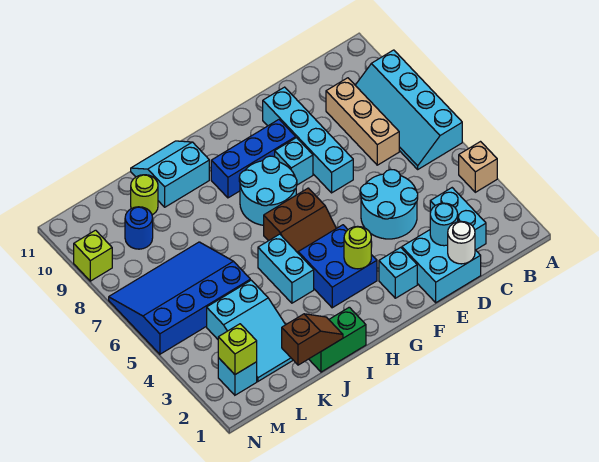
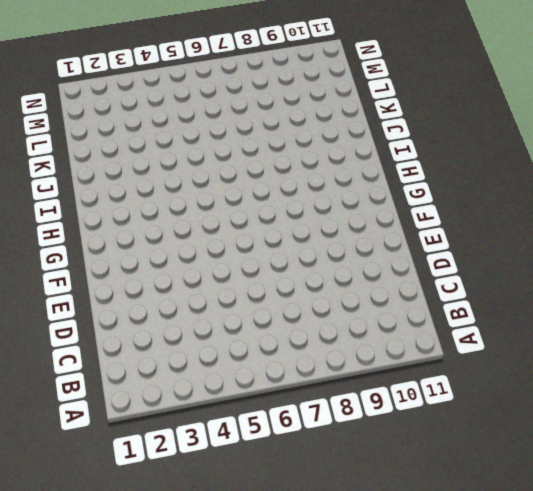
none -> tan 1x1 brick [459,142,497,192]
none -> cyan 2x4 slope [355,50,462,169]
none -> cyan 1x2 brick [430,188,486,250]

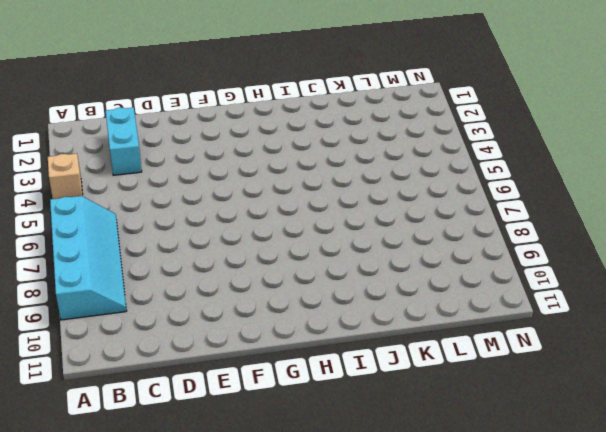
none -> tan 1x3 brick [326,78,399,165]
none -> cyan 2x2 brick [402,230,481,303]
none -> cyan 2x2 round brick [360,170,418,239]

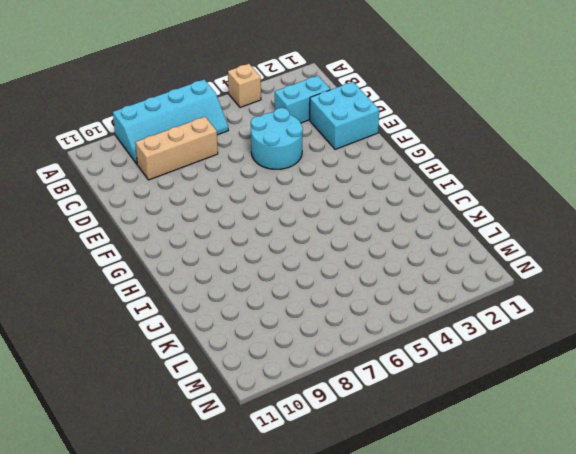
none -> cyan 1x4 brick [263,87,353,193]
none -> cyan 1x1 brick [379,247,417,298]
none -> cyan 1x1 brick [275,138,313,185]

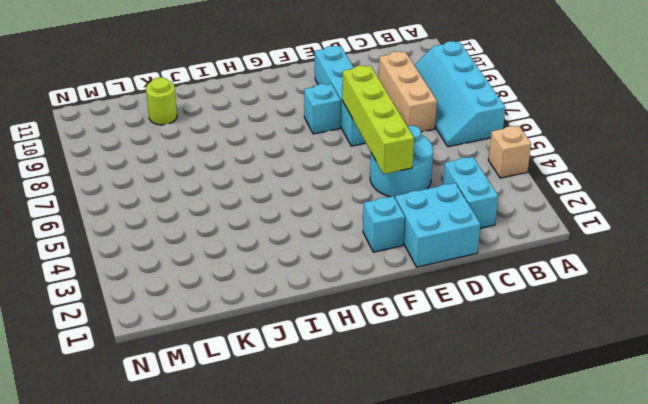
lime 1x4 brick [342,65,414,174] -> none
none -> blue 1x3 brick [211,120,296,198]
none -> blue 2x2 brick [298,225,377,308]
none -> brown 2x2 slope [264,188,336,253]

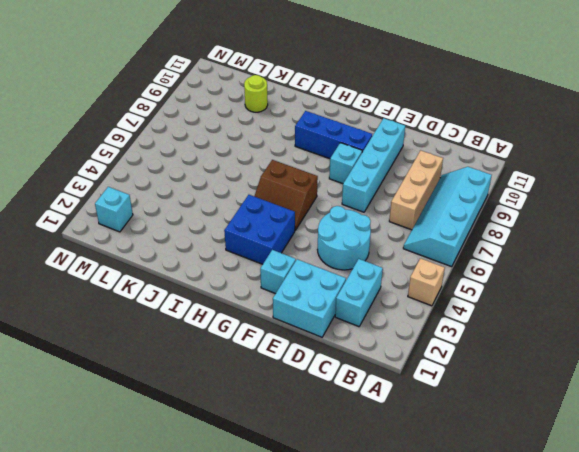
none -> cyan 2x2 round brick [239,156,297,225]
none -> green 1x2 brick [309,307,366,372]
none -> cyan 1x2 brick [258,234,314,303]

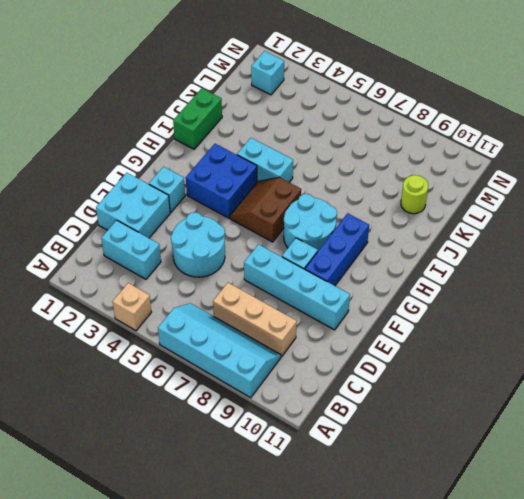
none -> cyan 2x2 slope [131,141,209,207]
none -> cyan 2x3 slope [207,280,293,381]
none -> blue 3x4 slope [109,242,250,354]

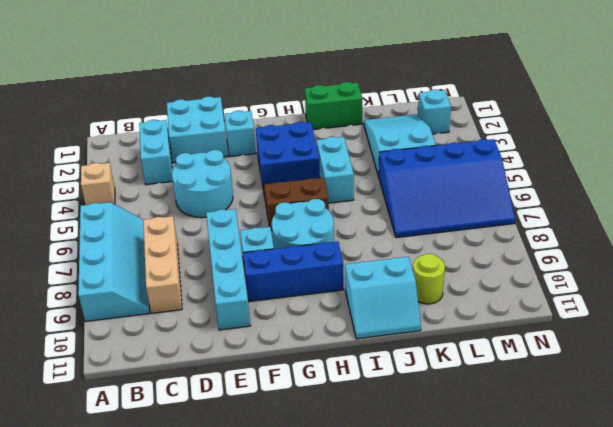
none -> blue 1x1 round brick [125,207,153,249]
none -> lime 1x1 brick [74,230,112,281]
none -> white 1x1 round brick [448,221,475,264]

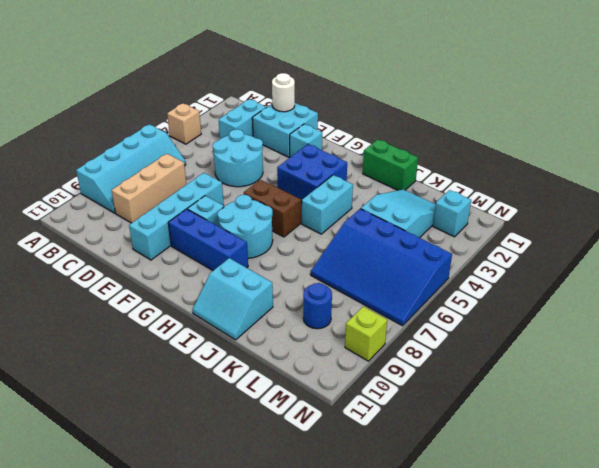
none -> lime 1x1 round brick [131,175,158,215]
none -> cyan 1x1 round brick [430,203,458,246]
none -> lime 1x1 round brick [344,226,371,269]

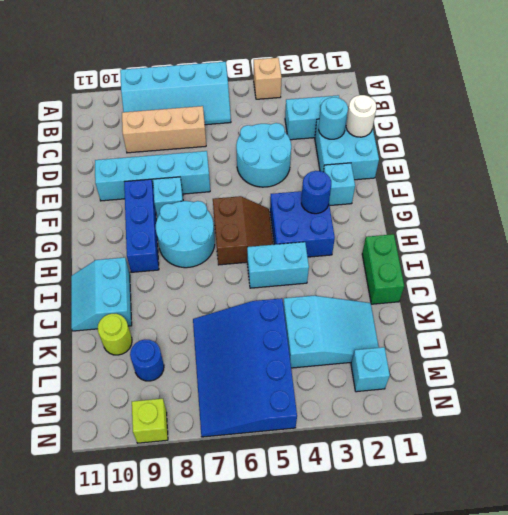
blue 1x1 round brick [301,171,331,214] -> lime 1x1 round brick [344,226,371,269]
none -> brown 1x2 slope [282,314,343,365]
none -> lime 1x1 brick [218,324,257,374]

